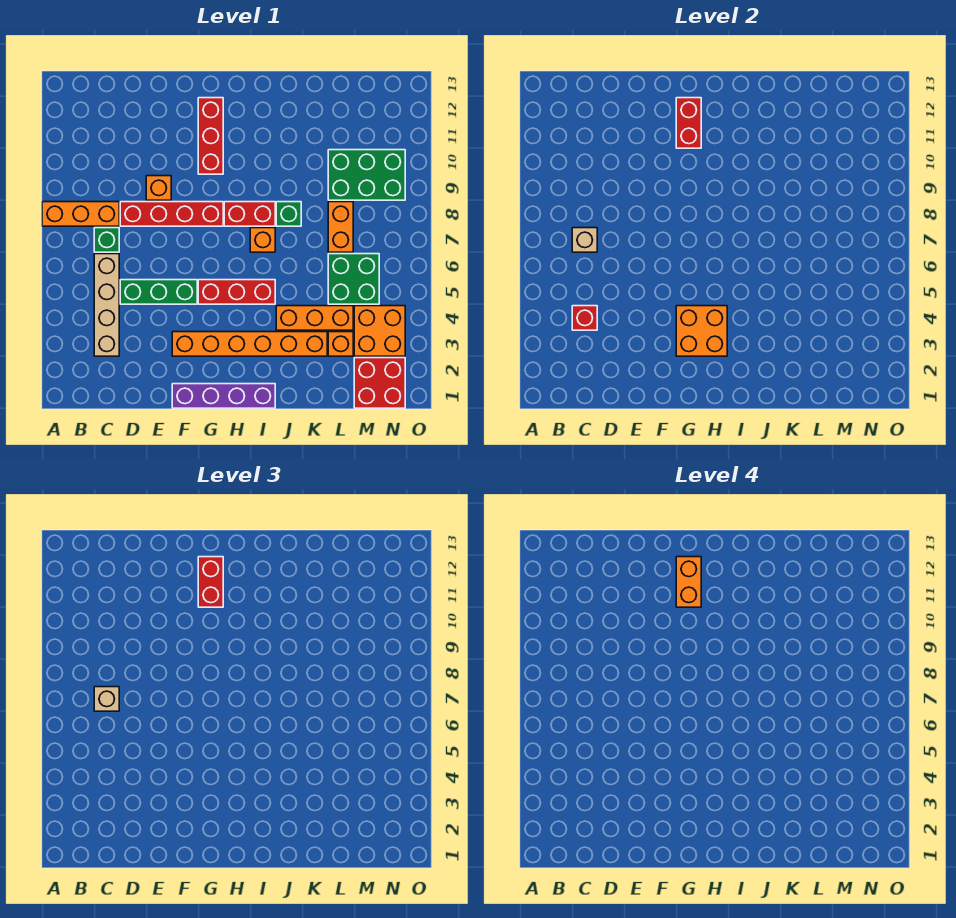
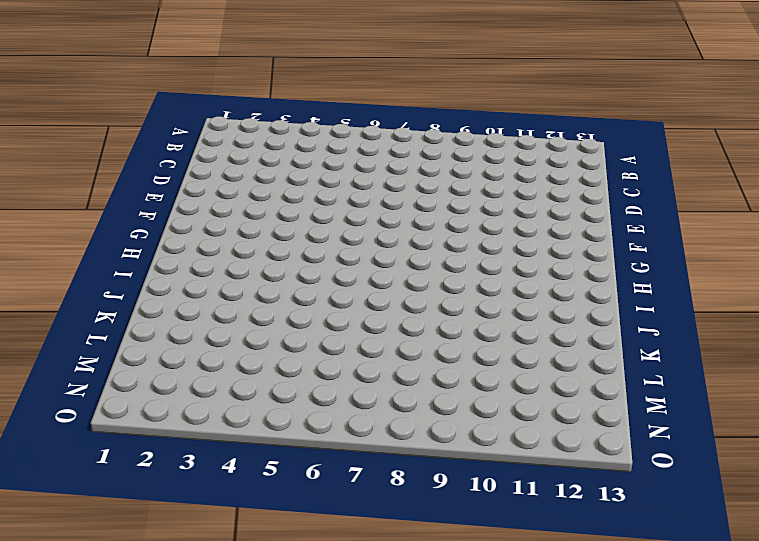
none -> orange 1x3 brick [42,202,119,226]
none -> tan 1x4 brick [94,254,119,356]
none -> green 1x1 brick [94,228,119,252]

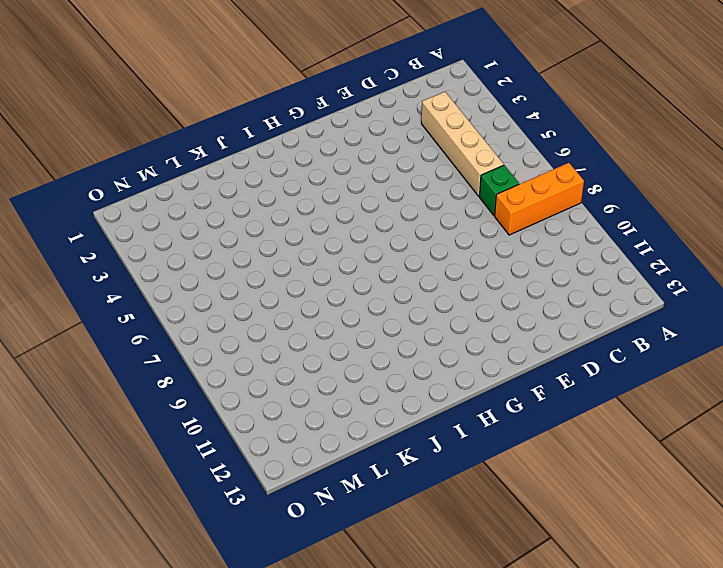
none -> green 1x3 brick [120,280,197,304]
none -> red 1x4 brick [120,202,223,226]
none -> orange 1x1 brick [146,176,171,200]

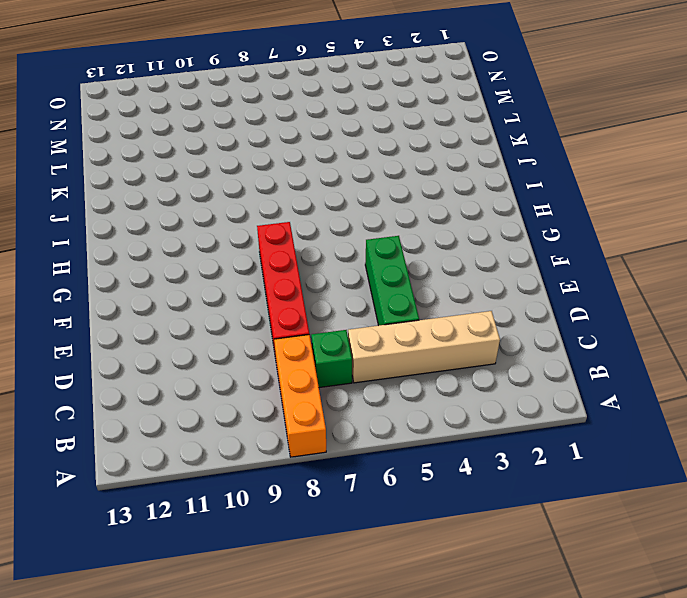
none -> orange 1x1 brick [146,176,171,200]
none -> purple 1x4 brick [172,384,275,408]
none -> orange 1x6 brick [172,332,327,356]

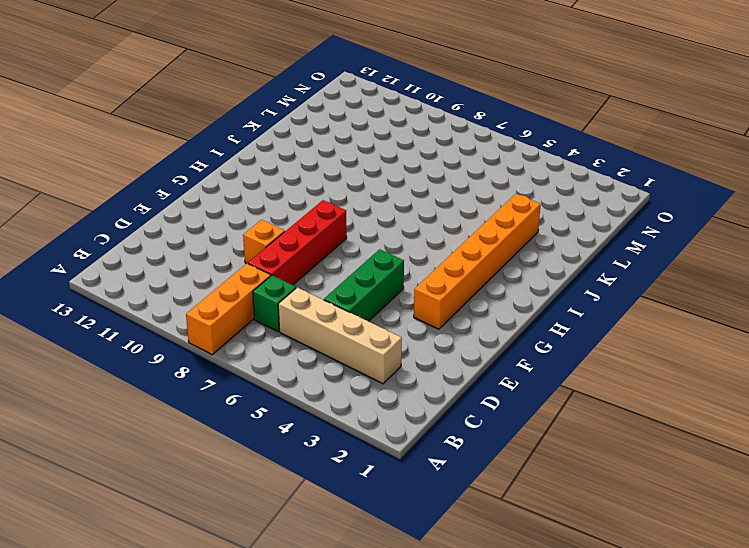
none -> purple 1x4 brick [172,384,275,408]
none -> red 1x3 brick [198,280,275,304]
none -> red 1x3 brick [198,98,223,174]

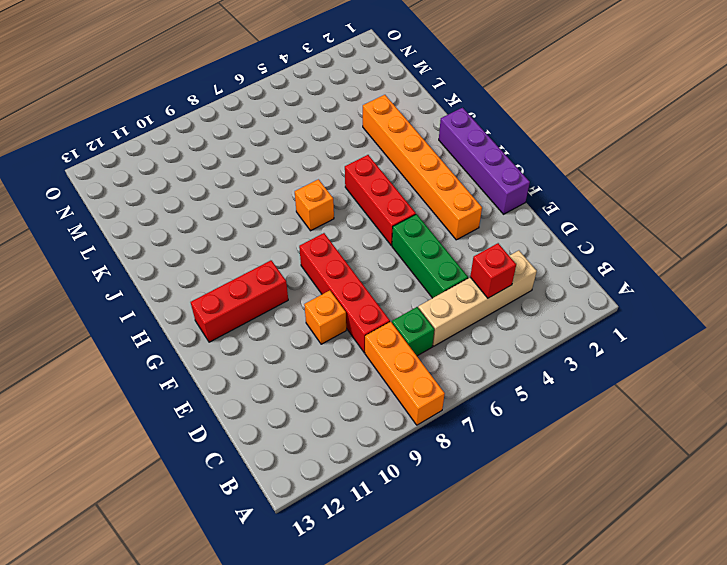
none -> red 1x2 brick [224,202,275,226]
none -> orange 1x3 brick [276,306,353,330]
none -> green 1x1 brick [276,202,301,226]

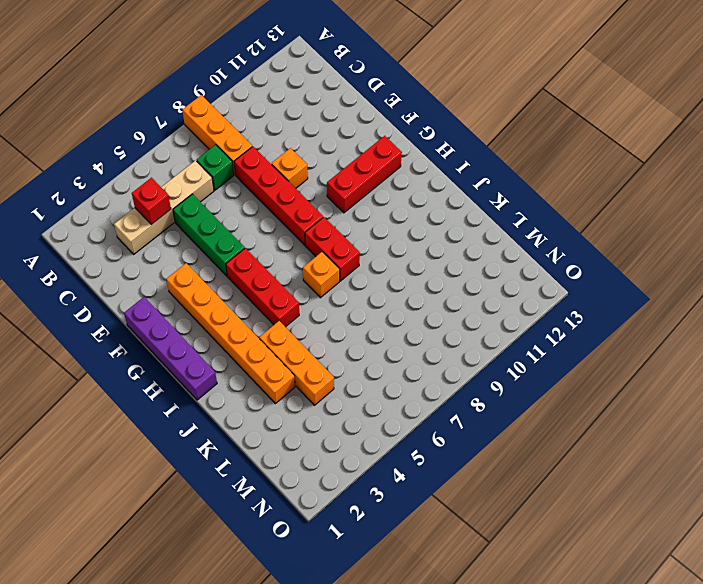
none -> green 1x1 brick [276,202,301,226]
none -> orange 1x1 brick [328,332,353,356]
none -> green 2x2 brick [328,254,379,304]

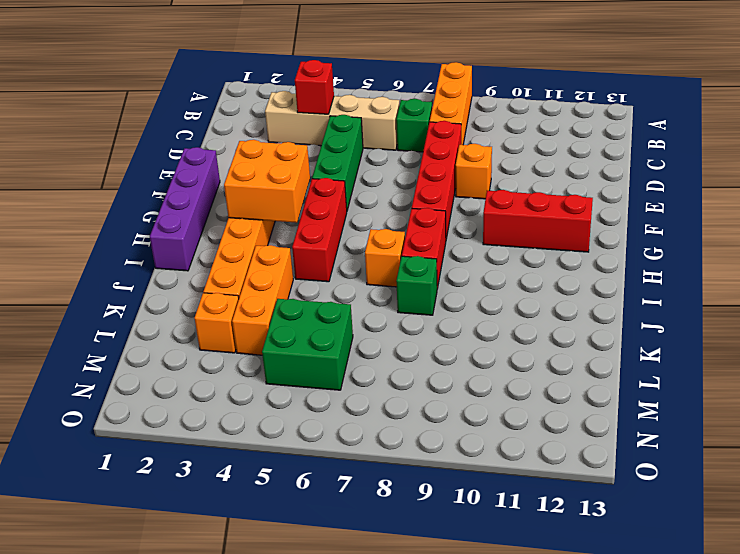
none -> orange 1x2 brick [328,202,353,252]
none -> green 2x3 brick [328,150,405,200]
none -> red 2x2 brick [354,358,405,408]

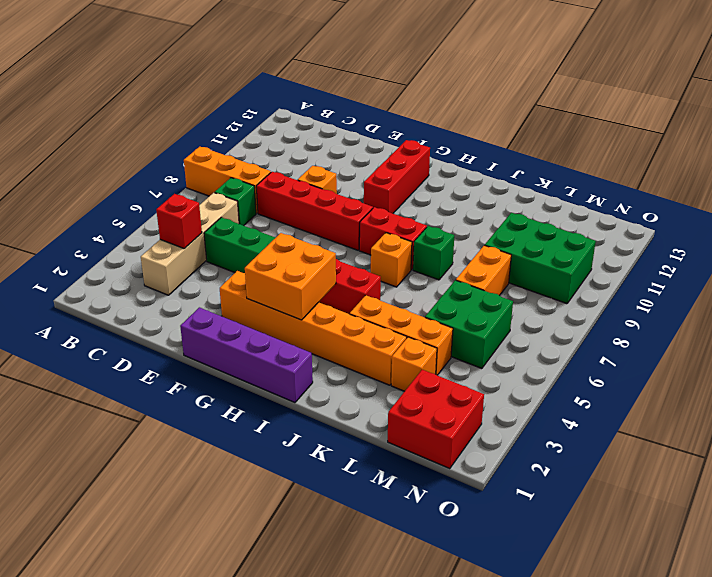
none -> orange 2x2 brick [354,306,405,356]
none -> tan 1x1 brick [572,228,597,252]
none -> red 1x2 brick [676,98,701,148]

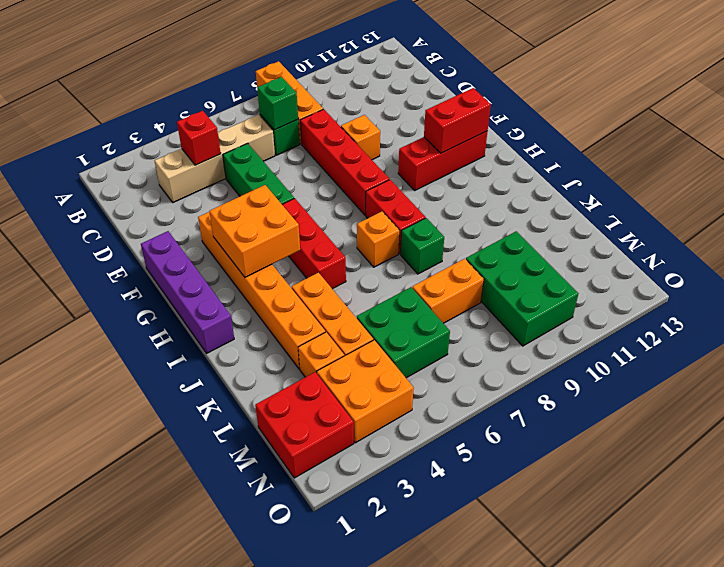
green 1x1 brick [257,77,298,130] -> tan 1x1 brick [572,228,597,252]
none -> tan 1x1 brick [94,687,119,711]
none -> red 1x2 brick [198,557,223,607]
none -> orange 1x2 brick [676,557,701,607]

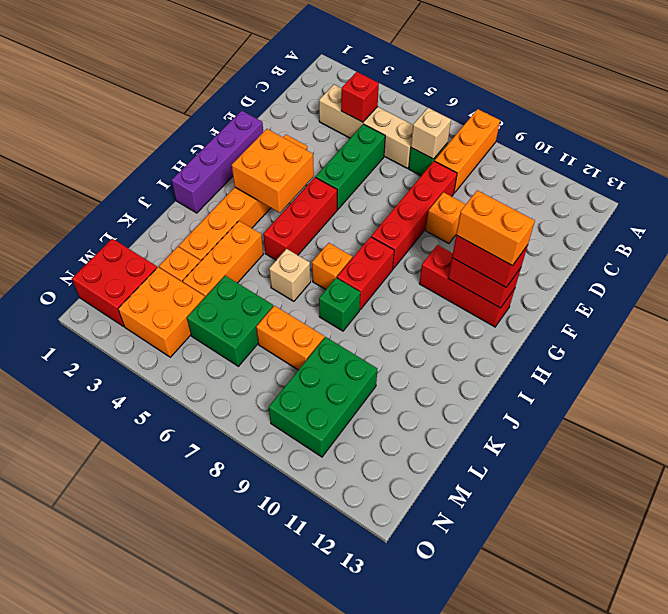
tan 1x1 brick [269,249,311,301] -> tan 1x1 brick moved to [94,687,119,711]

